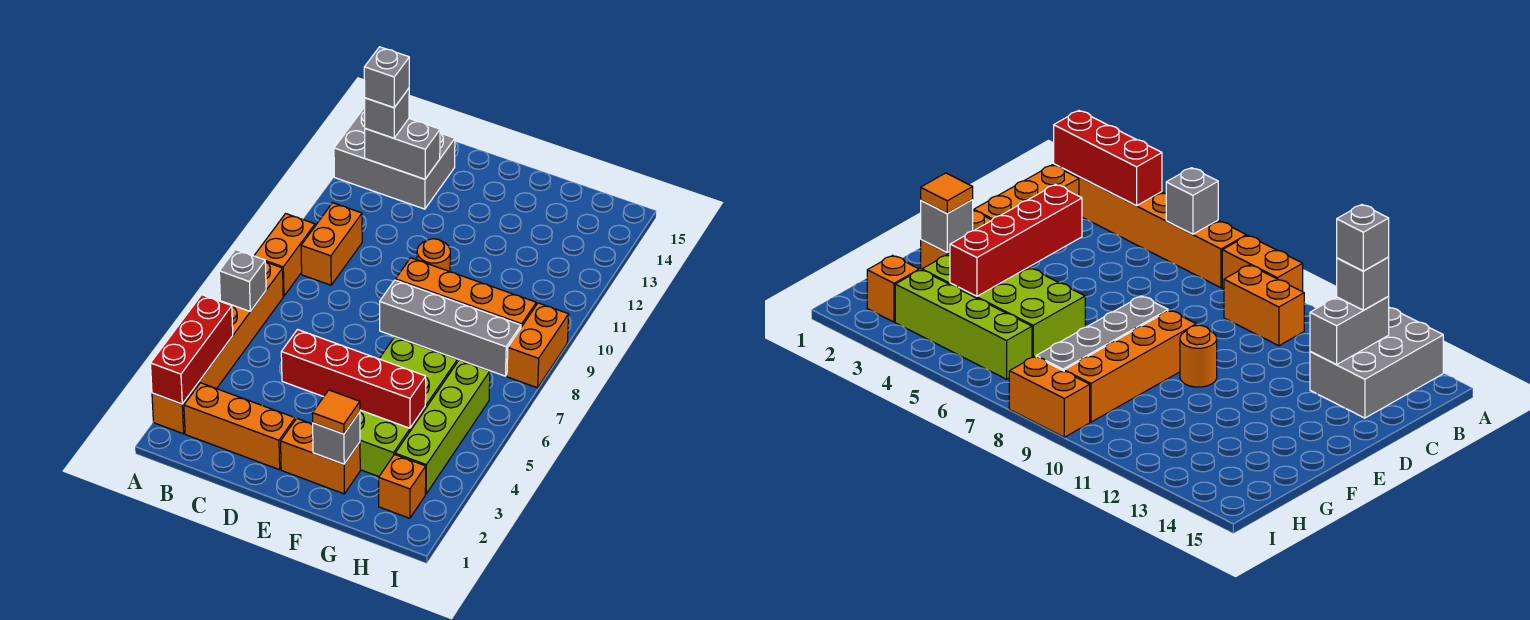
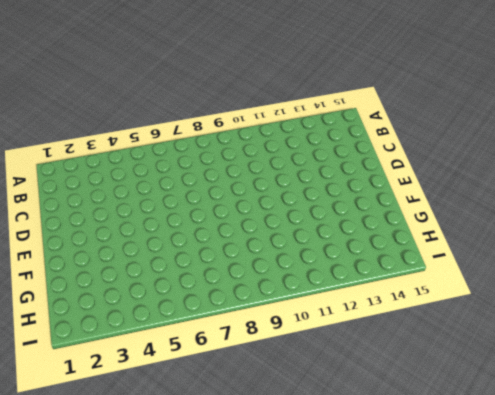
none -> orange 1x6 brick [152,262,283,434]
none -> orange 1x2 brick [254,214,315,296]
none -> grey 2x3 brick [334,107,455,209]

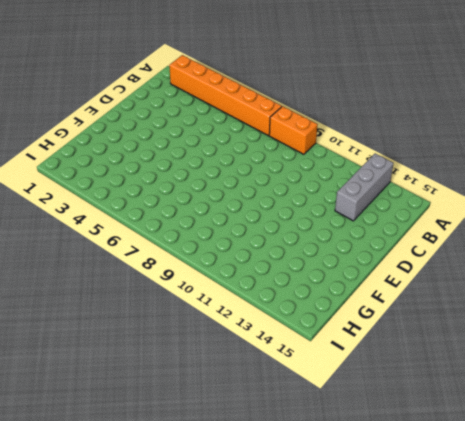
grey 1x3 brick [335,154,393,221] -> grey 2x3 brick [334,107,455,209]
none -> orange 1x3 brick [184,383,295,470]
none -> orange 1x2 brick [301,203,362,285]
none -> orange 1x2 brick [281,418,360,494]

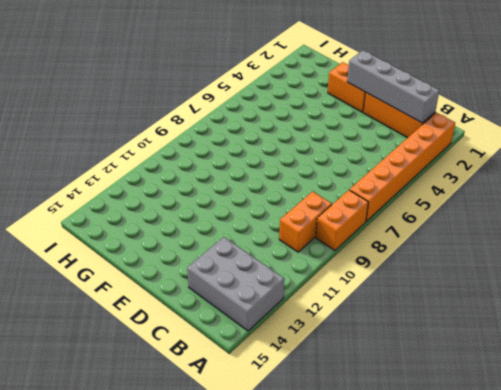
grey 1x4 brick [347,50,439,123] -> grey 1x4 brick moved to [380,280,521,376]
none -> orange 1x4 brick [395,258,536,327]
none -> orange 1x1 round brick [417,239,450,272]
none -> lime 2x4 brick [360,337,457,477]

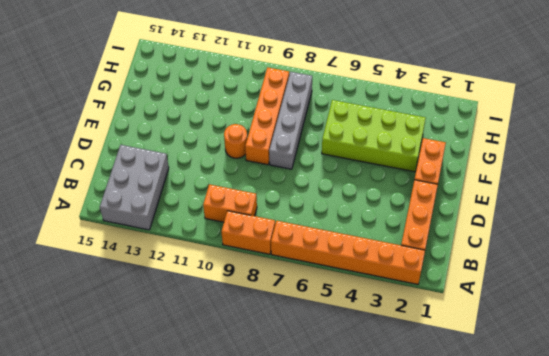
none -> orange 1x1 brick [379,455,426,518]
none -> lime 1x4 brick [395,360,490,494]
none -> orange 1x2 brick [507,303,569,388]

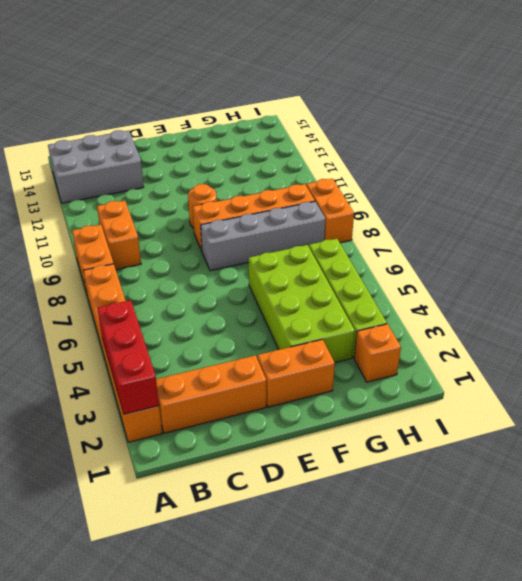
none -> grey 1x1 brick [219,250,266,311]
none -> grey 1x2 brick [365,119,440,179]
none -> red 1x4 brick [281,330,426,428]

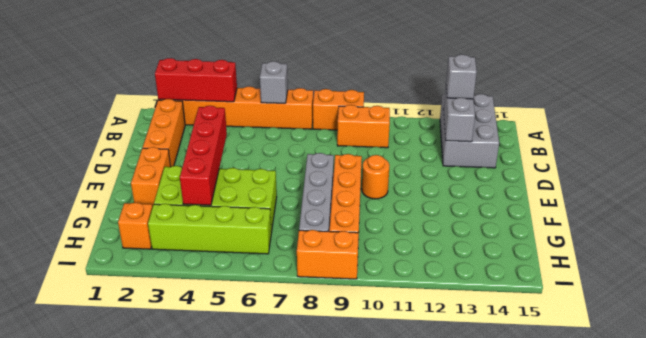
none -> grey 1x1 brick [313,412,360,464]
none -> orange 1x1 tile [312,390,360,434]
none -> grey 1x1 brick [364,47,409,108]

